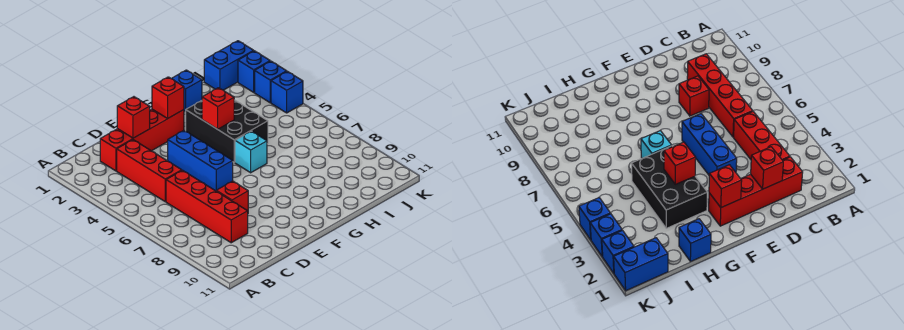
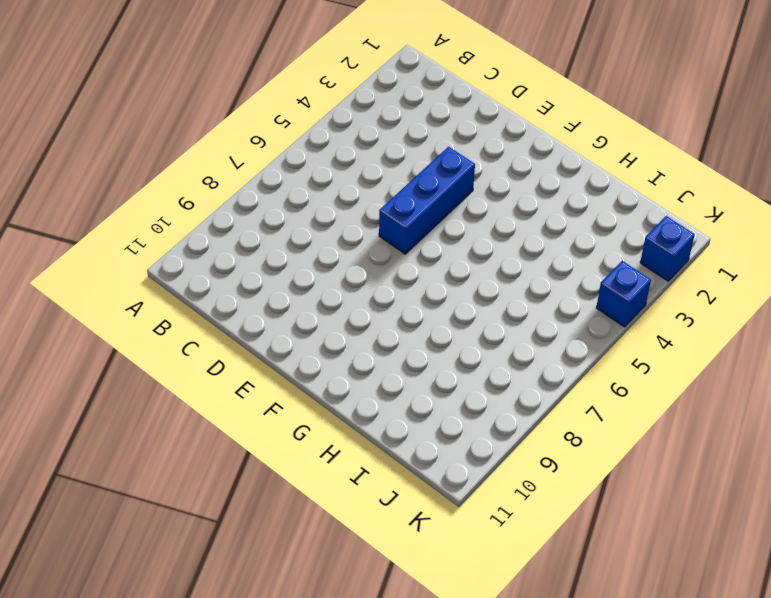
none -> red 1x4 brick [100,109,184,171]
none -> red 1x3 brick [117,140,182,202]
none -> red 1x4 brick [166,170,248,243]

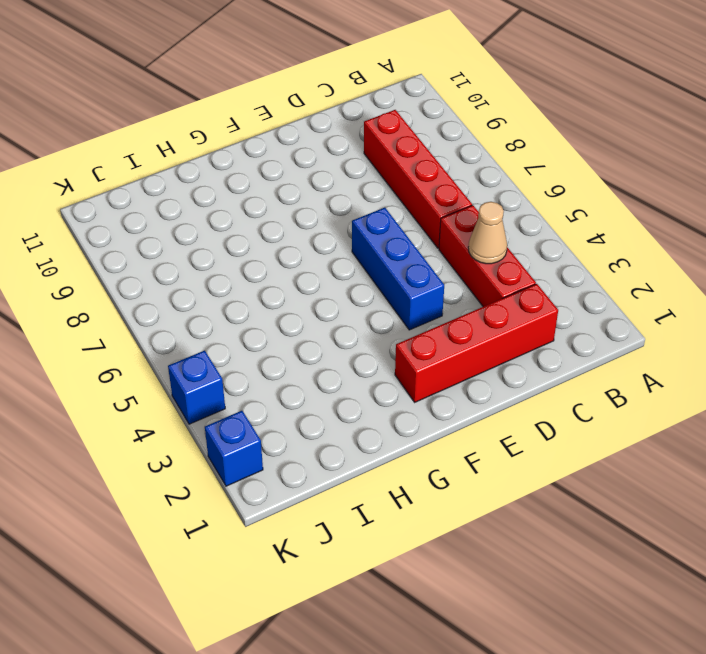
tan 1x1 cone [468,202,507,264] -> none
none -> red 1x1 brick [216,181,248,211]
none -> black 2x3 brick [186,100,268,162]
none -> cyan 1x1 brick [235,131,267,173]

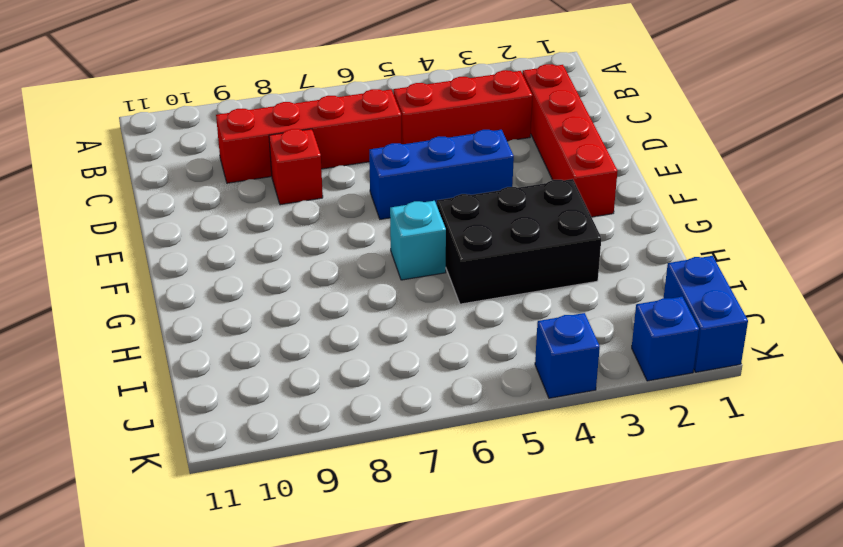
none -> blue 1x1 brick [172,70,202,112]
none -> blue 1x1 brick [255,61,287,103]
none -> red 1x1 brick [117,97,150,138]

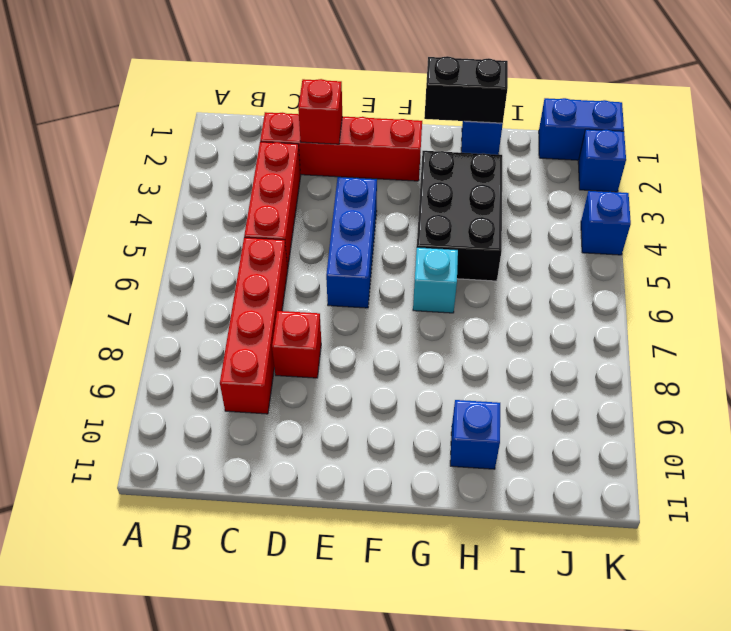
black 1x2 brick [424,56,508,123] -> none
blue 1x1 brick [450,400,500,469] -> blue 1x1 brick moved to [255,61,287,103]
none -> red 1x1 brick [152,77,184,119]
none -> red 1x1 brick [202,88,234,129]

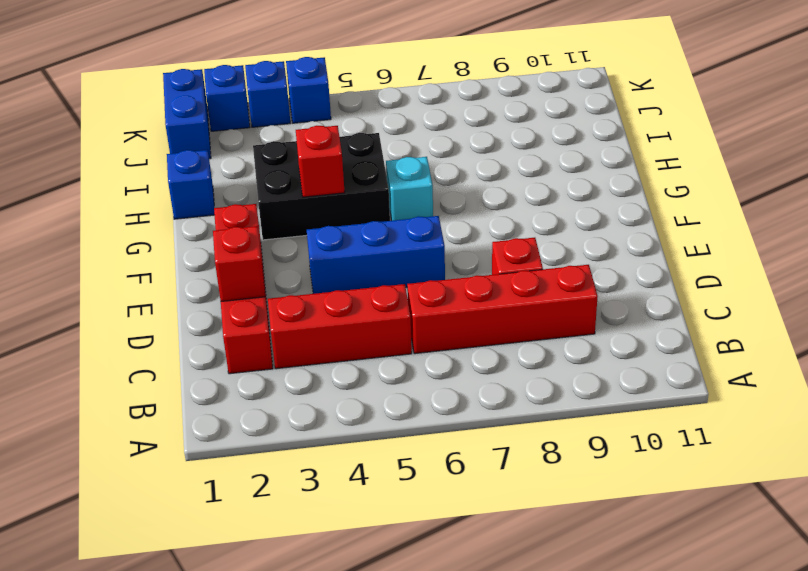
none -> red 1x1 brick [152,77,184,119]

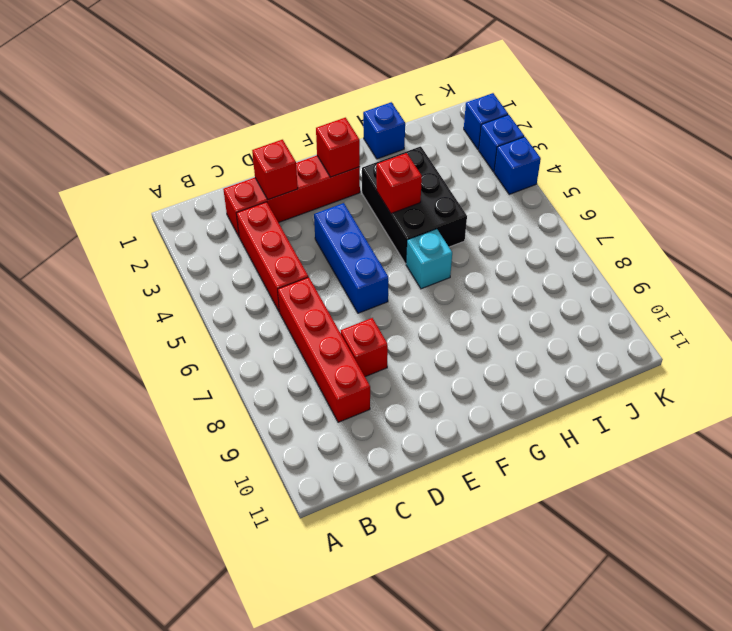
none -> blue 1x2 brick [204,41,253,90]

